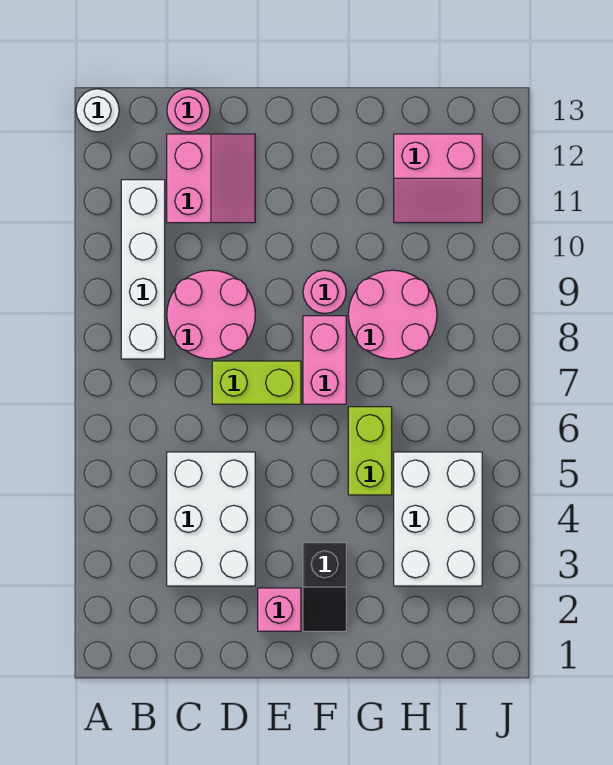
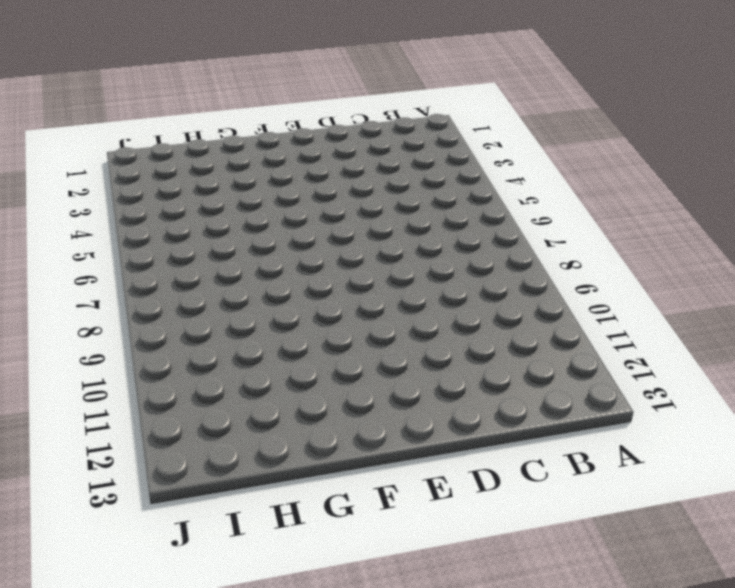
none -> white 1x1 round brick [76,89,119,132]
none -> white 1x4 brick [121,180,165,359]
none -> white 2x3 brick [167,452,255,586]

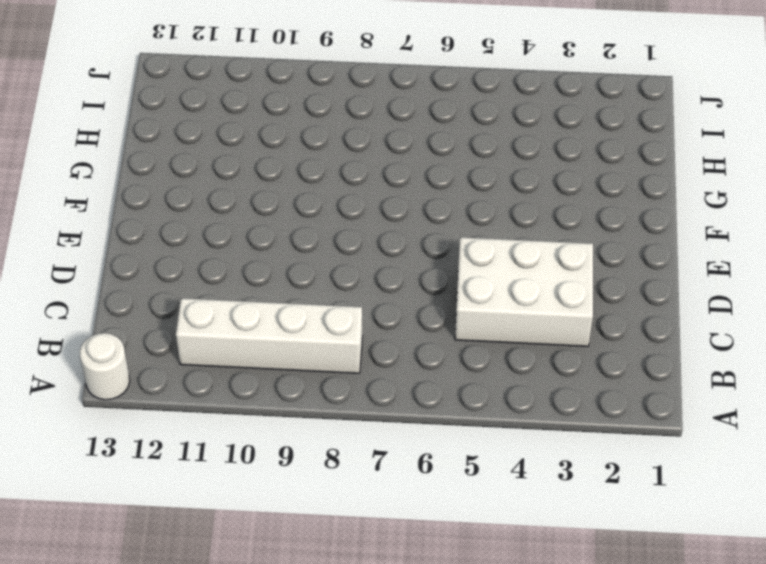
none -> pink 2x2 round brick [167,270,255,359]
none -> pink 2x2 slope [167,134,255,223]
none -> pink 1x1 round brick [167,89,210,132]

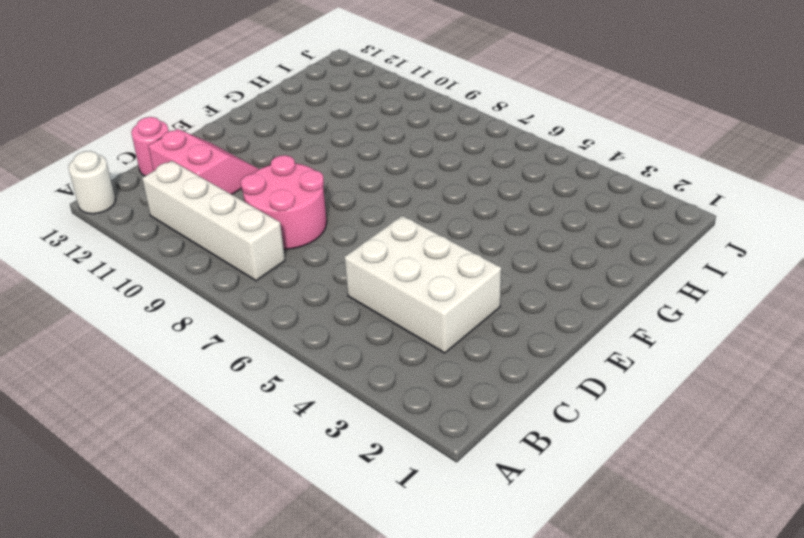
none -> lime 1x2 brick [212,361,301,404]
none -> pink 1x1 brick [258,588,301,631]
none -> black 1x2 slope [303,543,346,631]

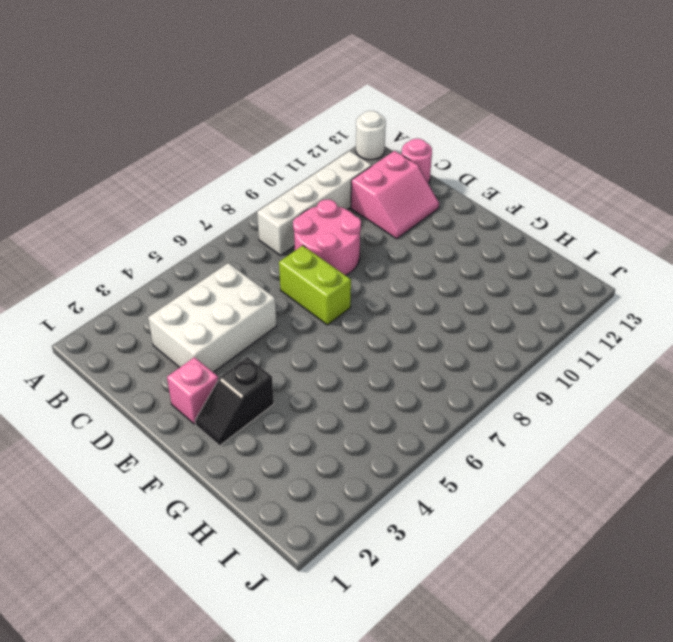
none -> pink 1x2 brick [303,316,346,404]
none -> pink 1x1 round brick [303,270,346,314]
none -> lime 1x2 brick [348,407,392,495]

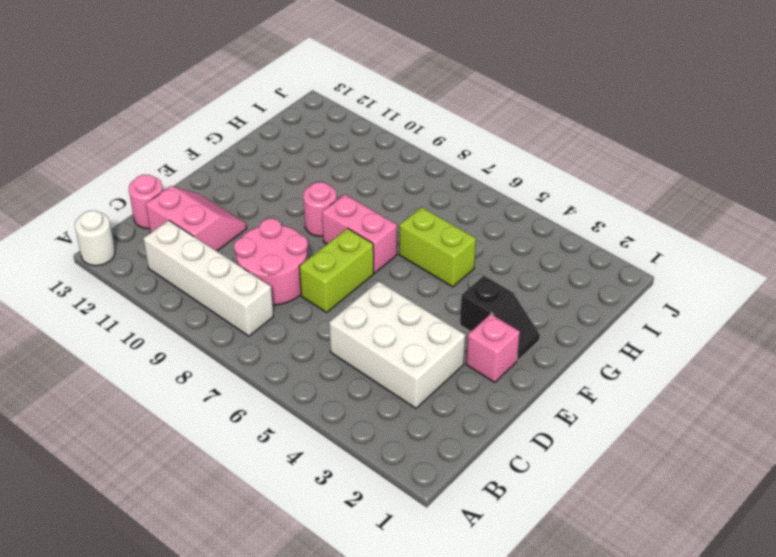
none -> pink 2x2 round brick [348,270,437,359]
none -> white 2x3 brick [394,452,482,586]
none -> pink 2x2 slope [394,134,482,223]

